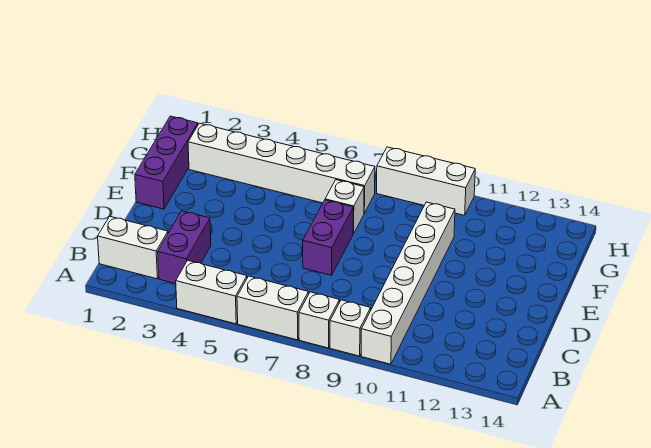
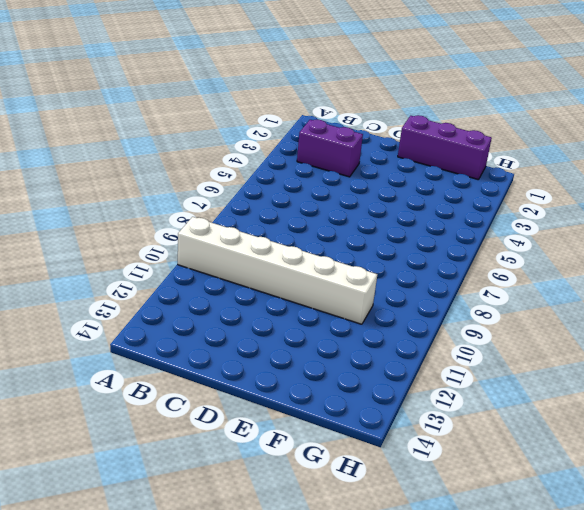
none -> white 1x2 brick [176,260,247,324]
none -> white 1x2 brick [237,276,309,340]
none -> white 1x1 brick [299,292,340,348]

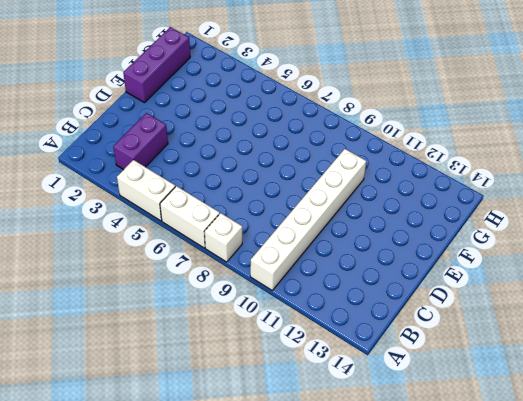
none -> white 1x1 brick [330,300,371,356]
none -> white 1x2 brick [98,216,168,279]
none -> purple 1x2 brick [303,200,353,275]

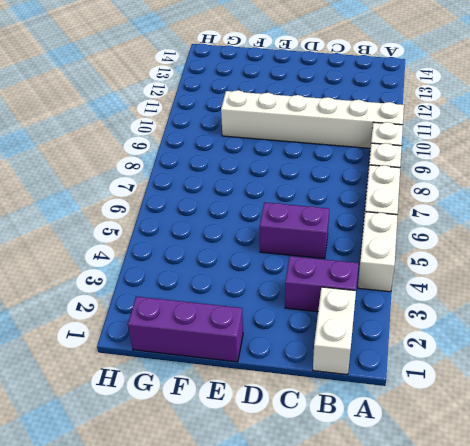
purple 1x2 brick [260,202,329,259] -> purple 1x2 brick moved to [303,200,353,275]
none -> white 1x1 brick [325,180,364,234]
none -> white 1x6 brick [188,123,375,213]
none -> white 1x3 brick [377,147,475,215]

